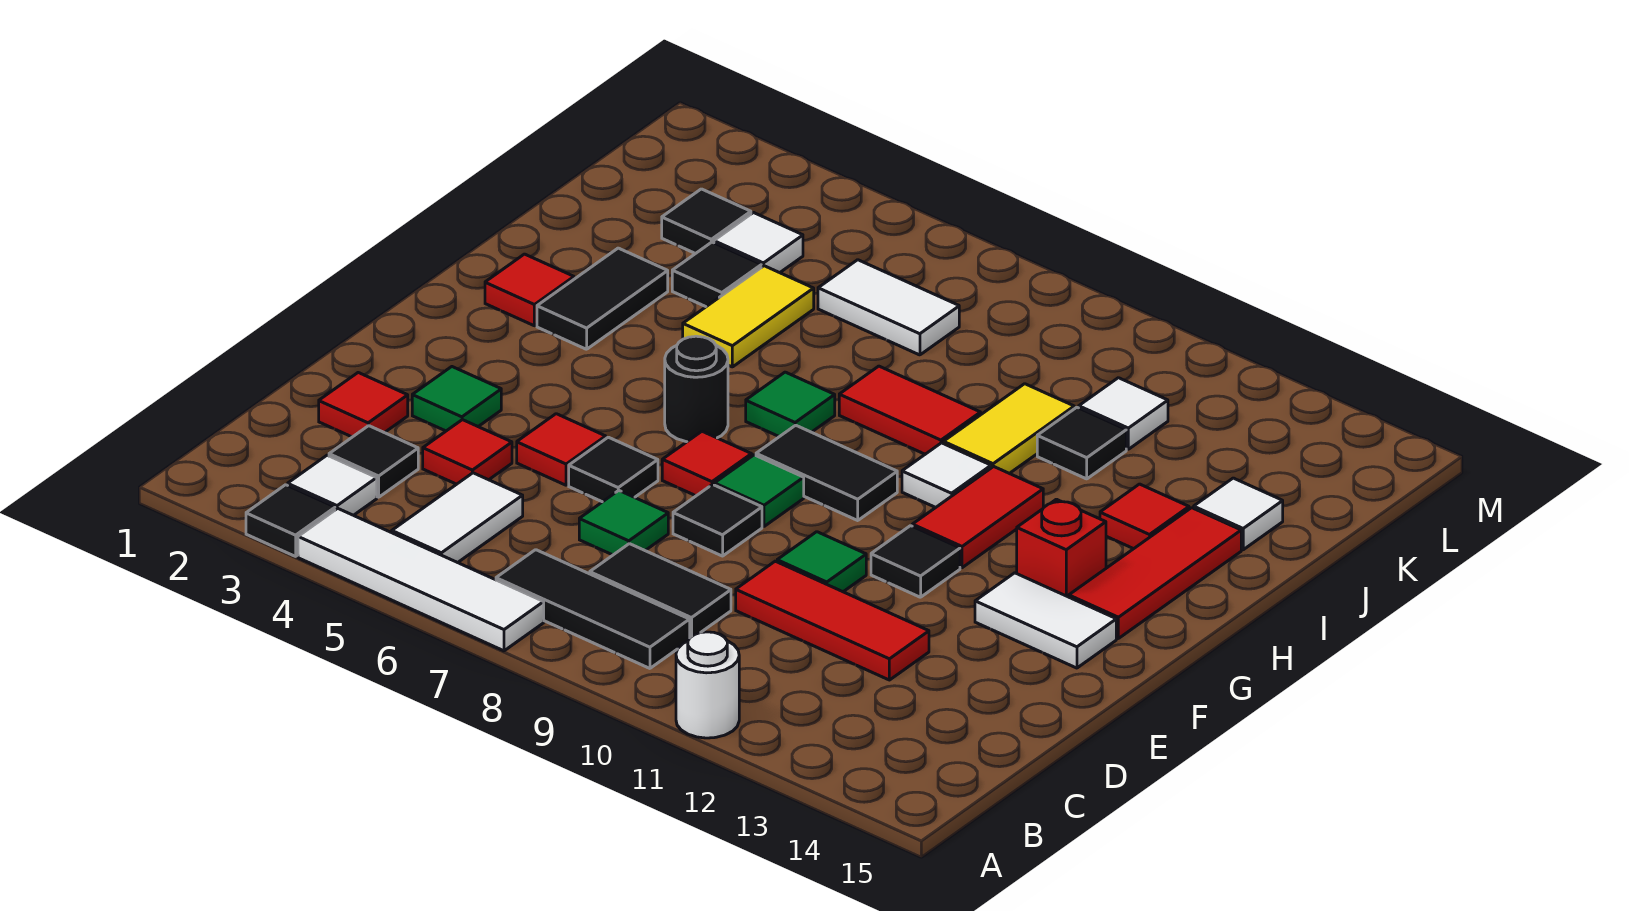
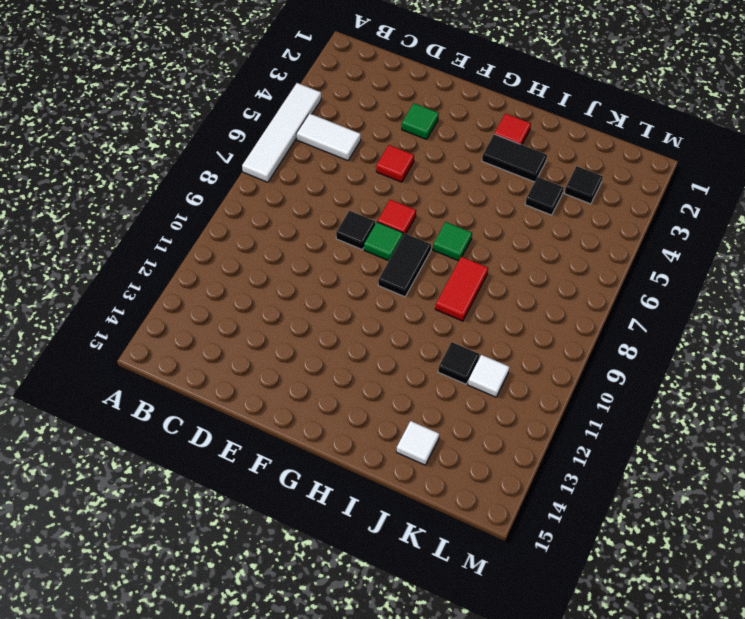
none -> black 1x1 tile [246,485,335,556]
none -> white 1x1 round brick [676,632,739,738]
none -> white 1x1 tile [288,455,377,515]
none -> black 1x3 tile [496,550,690,668]

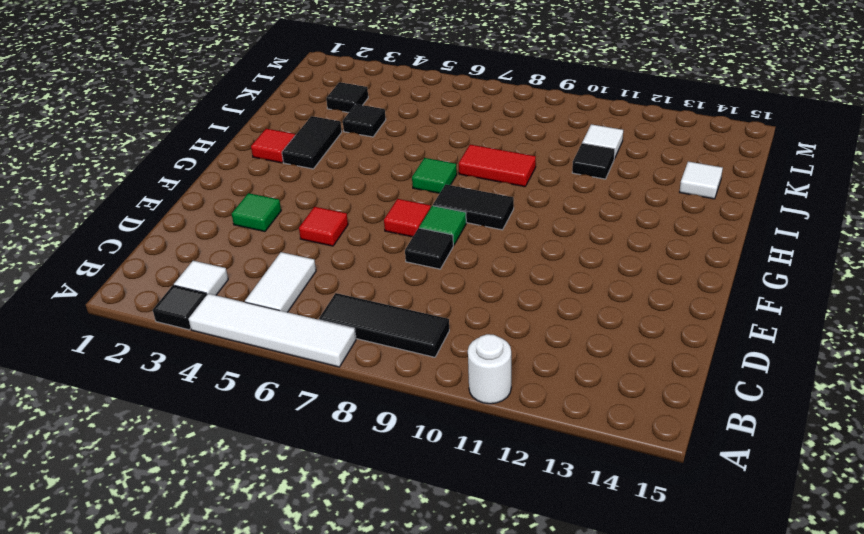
none -> black 1x1 tile [329,426,418,497]
none -> black 1x2 tile [590,544,731,637]
none -> red 1x1 tile [319,373,408,437]
none -> red 1x1 tile [423,420,512,484]

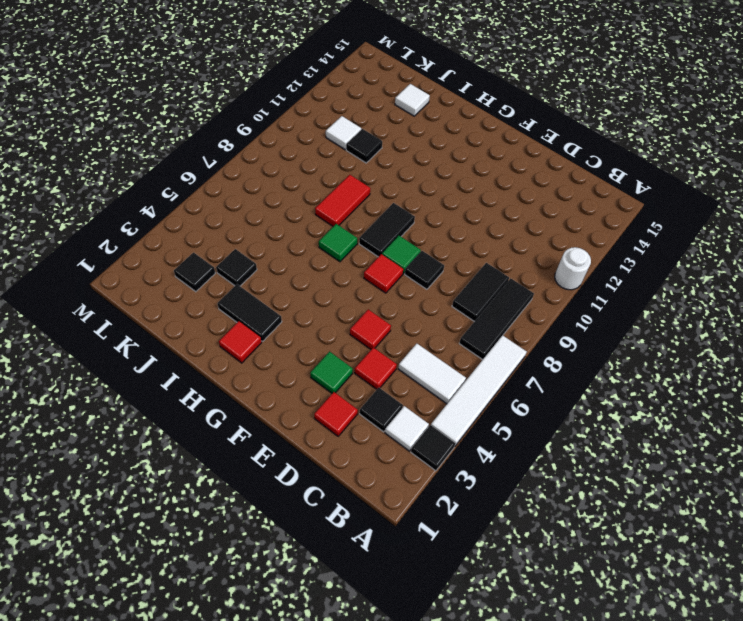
none -> green 1x1 tile [579,490,668,555]
none -> red 1x3 tile [736,561,929,680]
none -> black 1x1 tile [569,437,658,502]
none -> green 1x1 tile [777,532,866,592]

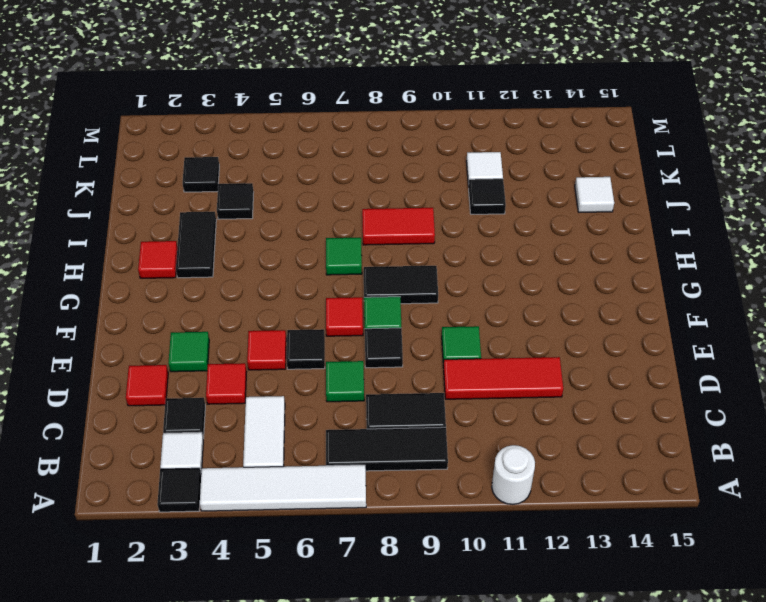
none -> black 1x1 tile [871,526,960,597]
none -> white 1x2 tile [975,573,1116,668]
none -> black 1x1 round brick [665,336,728,442]
none -> red 1x2 tile [912,466,1043,568]

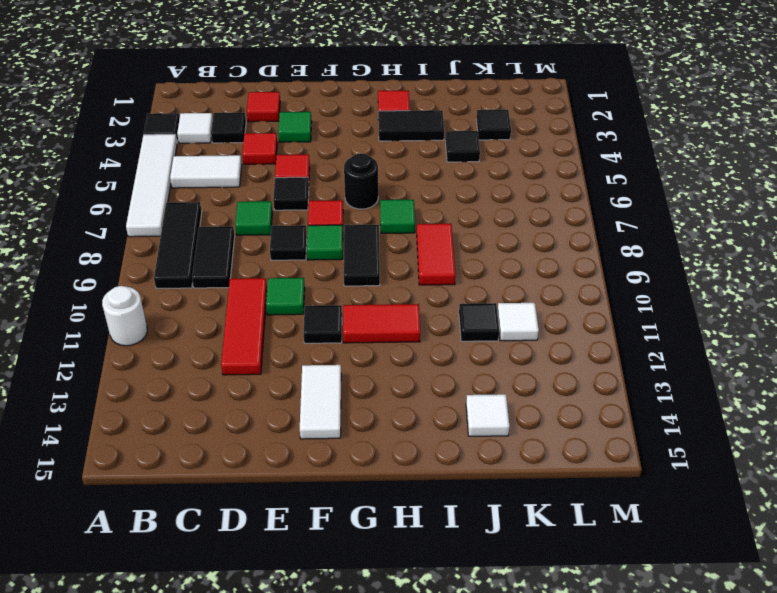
none -> red 1x1 brick [1017,499,1106,597]
none -> red 1x3 tile [1069,508,1241,638]
none -> white 1x1 tile [902,443,991,508]
none -> yellow 1x2 tile [683,266,814,367]

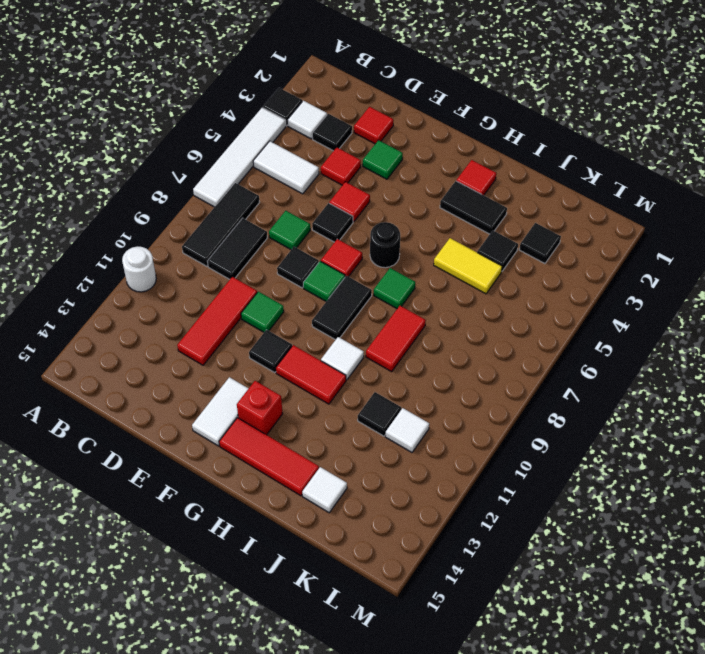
none -> yellow 1x2 tile [943,384,1074,473]
none -> red 1x1 tile [1100,484,1189,549]
none -> white 1x1 tile [714,213,803,273]
none -> white 1x2 tile [818,260,959,355]

